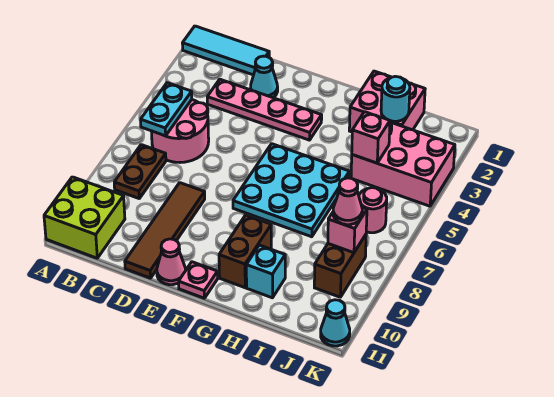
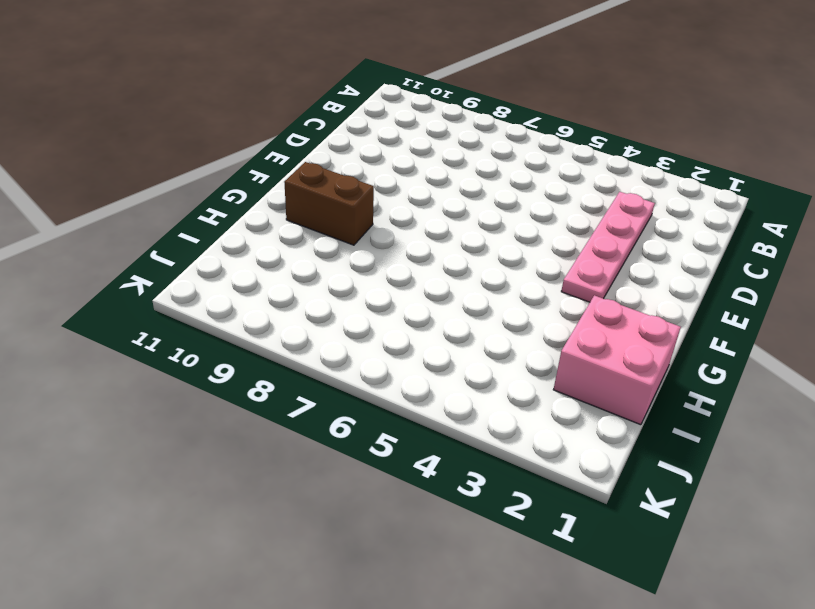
none -> cyan 1x3 tile [182,26,269,75]
none -> lime 2x2 brick [44,177,125,258]
none -> pink 2x2 round brick [152,100,209,163]

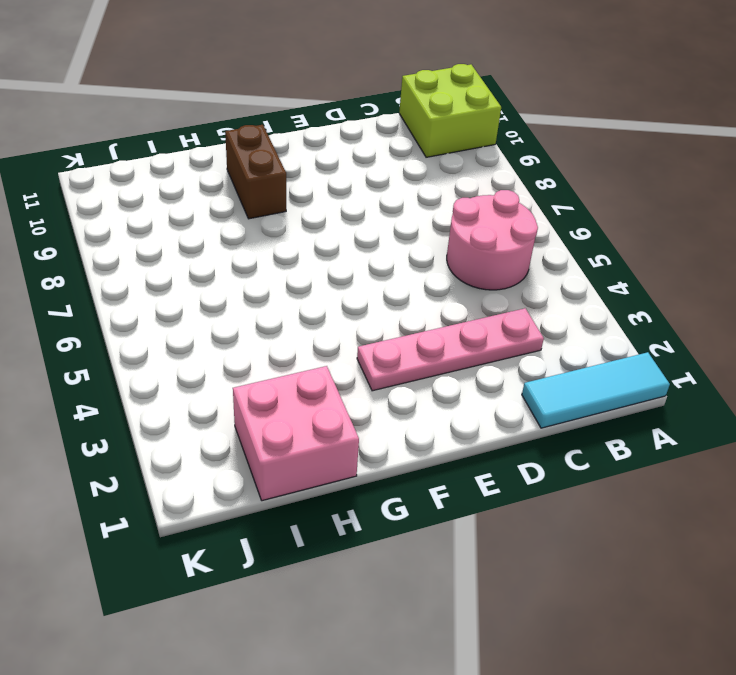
none -> brown 1x2 plate [114,145,166,198]
none -> cyan 1x1 cone [251,56,278,98]
none -> brown 1x4 tile [125,183,205,278]

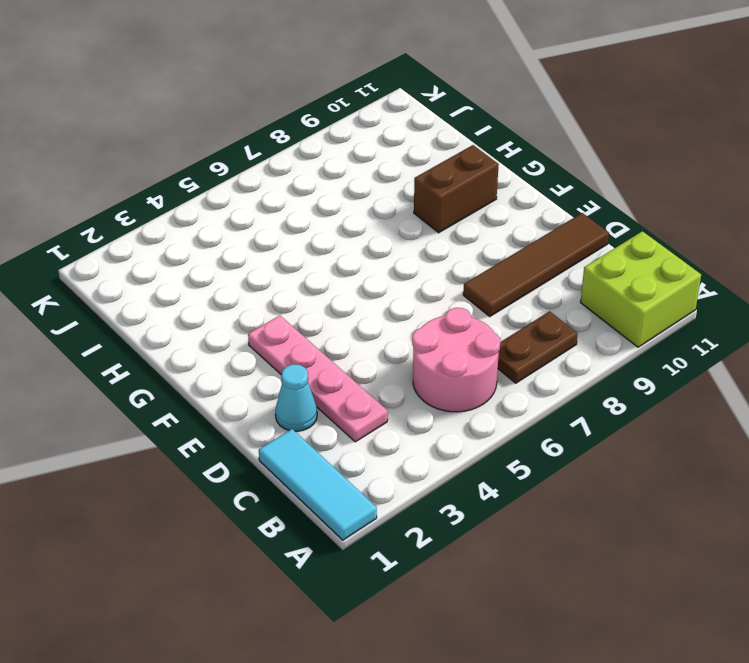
none -> pink 1x1 cone [157,239,185,285]
none -> cyan 3x3 plate [233,144,349,237]
none -> pink 1x1 plate [179,262,218,298]

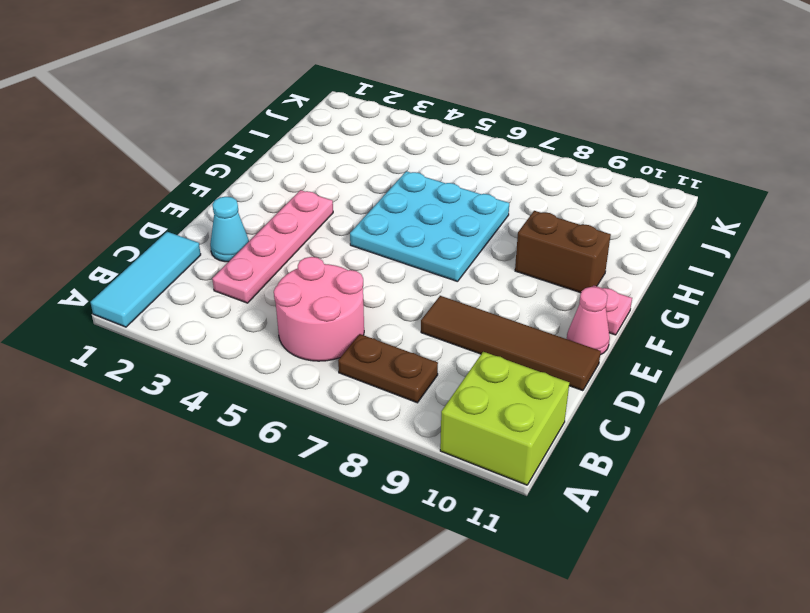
none -> pink 2x2 brick [349,71,425,132]
none -> cyan 1x1 brick [246,245,285,298]
none -> pink 2x3 brick [351,122,455,206]

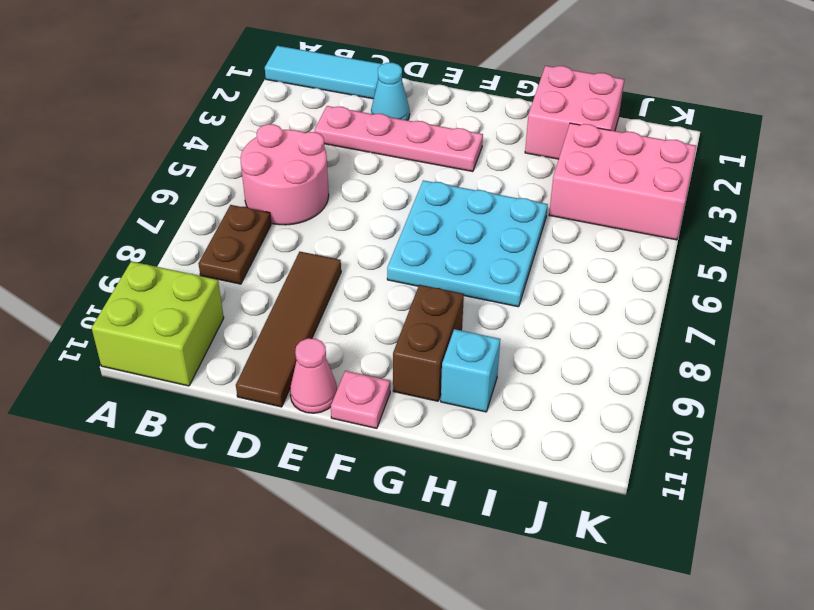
none -> pink 1x1 round brick [359,188,387,233]
none -> brown 1x2 brick [314,235,366,297]
none -> cyan 1x1 cone [321,300,350,346]

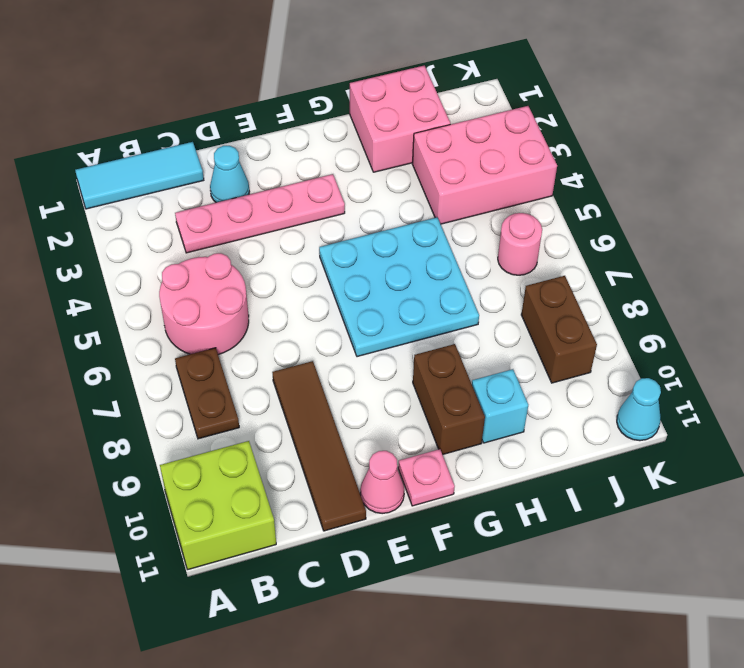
none -> cyan 1x2 plate [141,83,192,136]
none -> cyan 1x1 round brick [381,76,410,121]
none -> pink 1x1 brick [352,112,390,163]

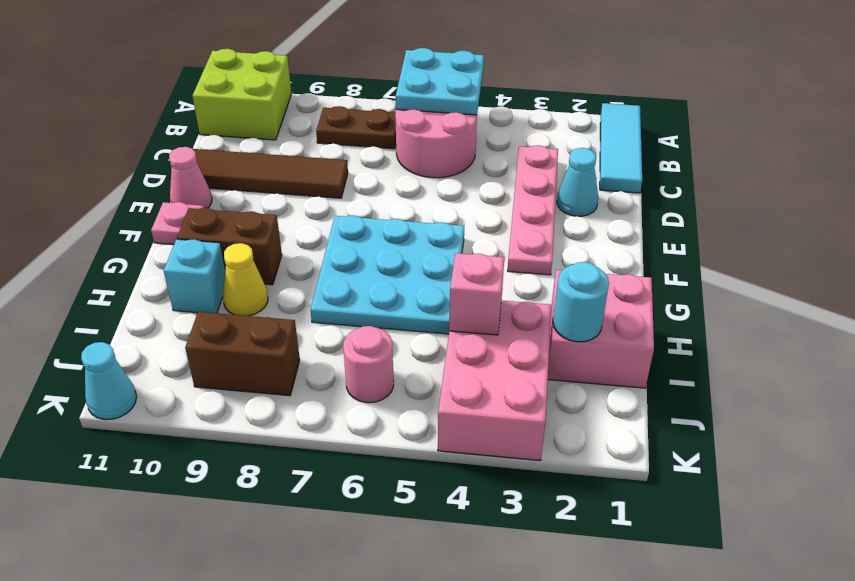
cyan 2x2 plate [396,48,484,115] -> cyan 1x2 plate [141,83,192,136]
yellow 1x1 cone [223,243,268,316] -> none
none -> pink 1x1 brick [328,208,367,253]
none -> pink 1x1 cone [333,178,362,225]

